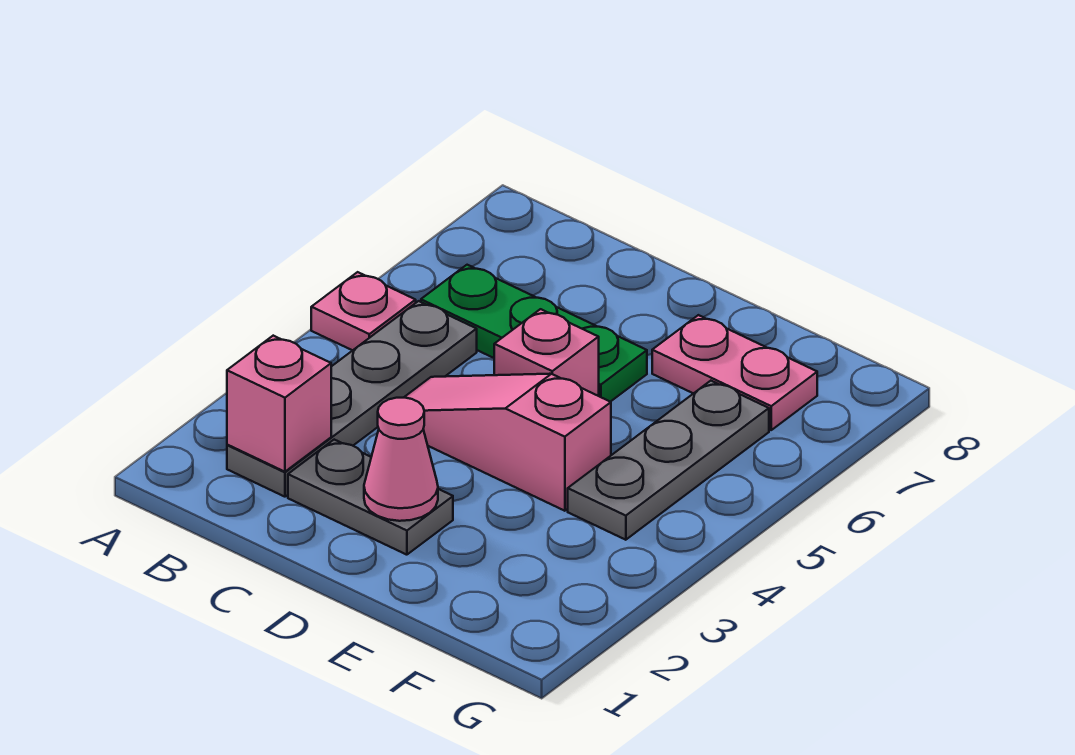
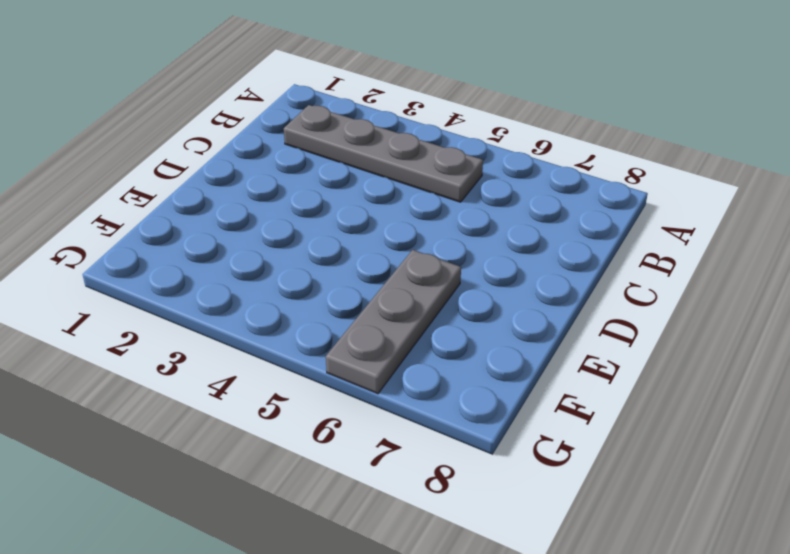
grey 1x3 plate [326,250,461,394] -> grey 1x3 plate turned to [568,381,769,540]
none -> pink 1x1 plate [311,272,416,350]
none -> green 1x3 plate [421,265,647,402]

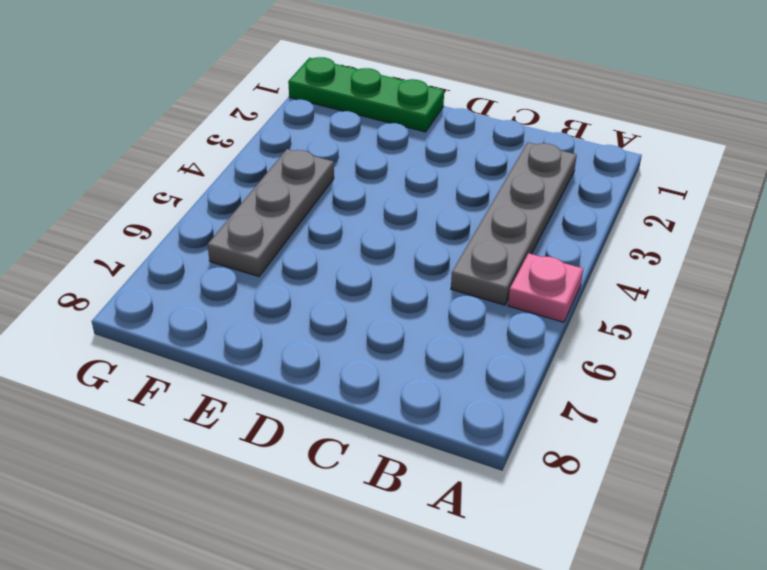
green 1x3 plate [288,57,444,132] -> green 1x3 plate moved to [421,265,647,402]
none -> grey 1x2 plate [288,440,453,555]
none -> pink 1x3 slope [404,374,611,511]

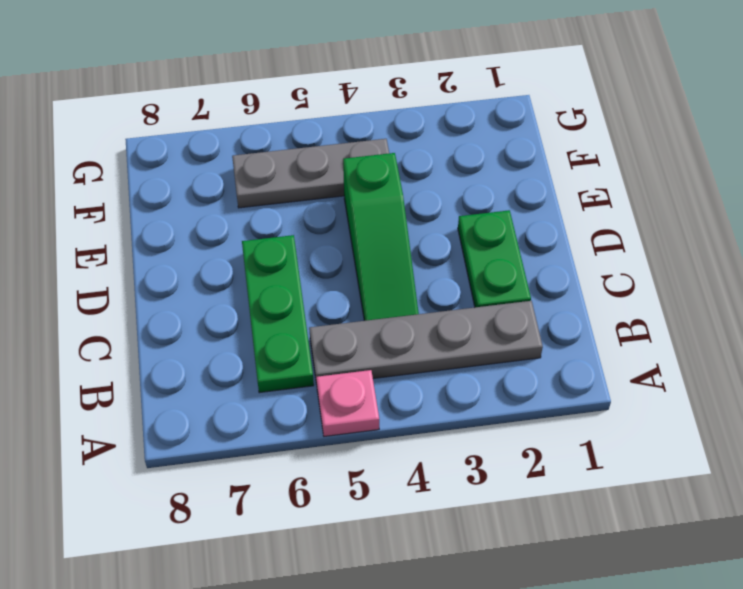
green 1x2 plate [458,210,531,307] -> grey 1x2 plate [288,440,453,555]
green 1x3 slope [343,153,419,321] -> pink 1x3 slope [404,374,611,511]
none -> pink 1x1 brick [494,309,599,396]
none -> pink 1x2 plate [652,315,817,430]

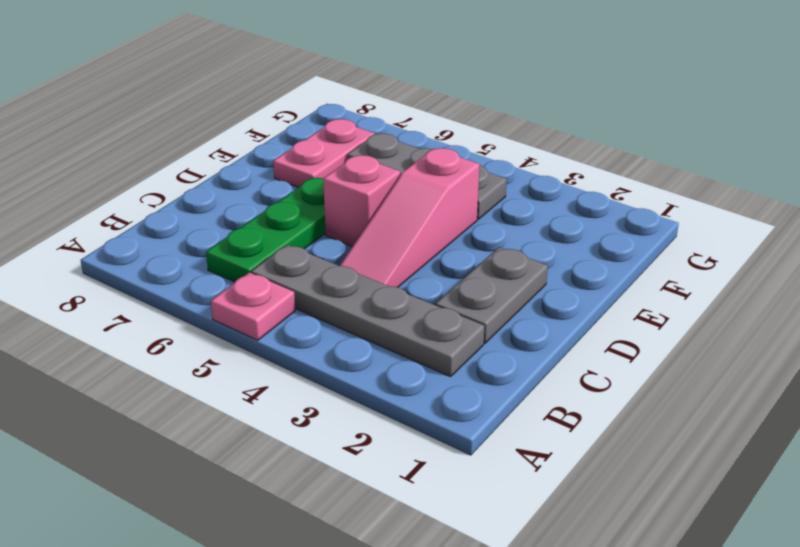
none -> pink 1x1 brick [227,336,331,472]
none -> pink 1x1 cone [364,398,438,521]

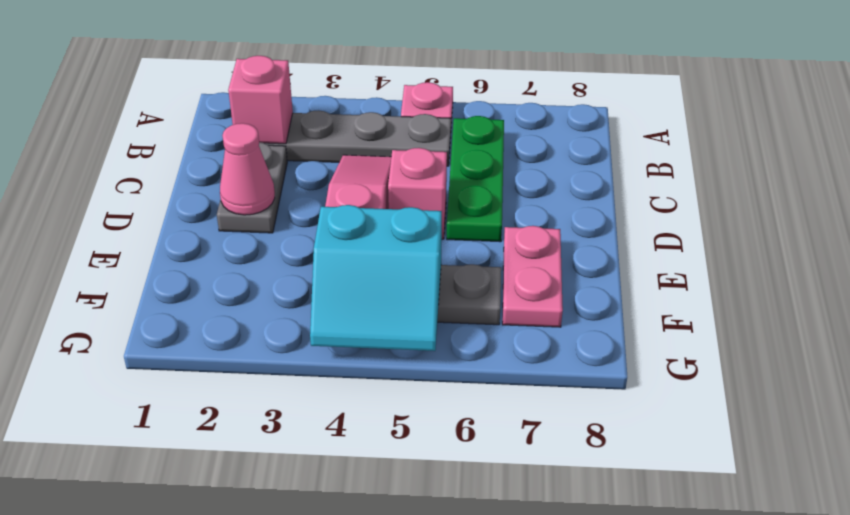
cyan 2x2 slope [310,205,442,351] -> none

